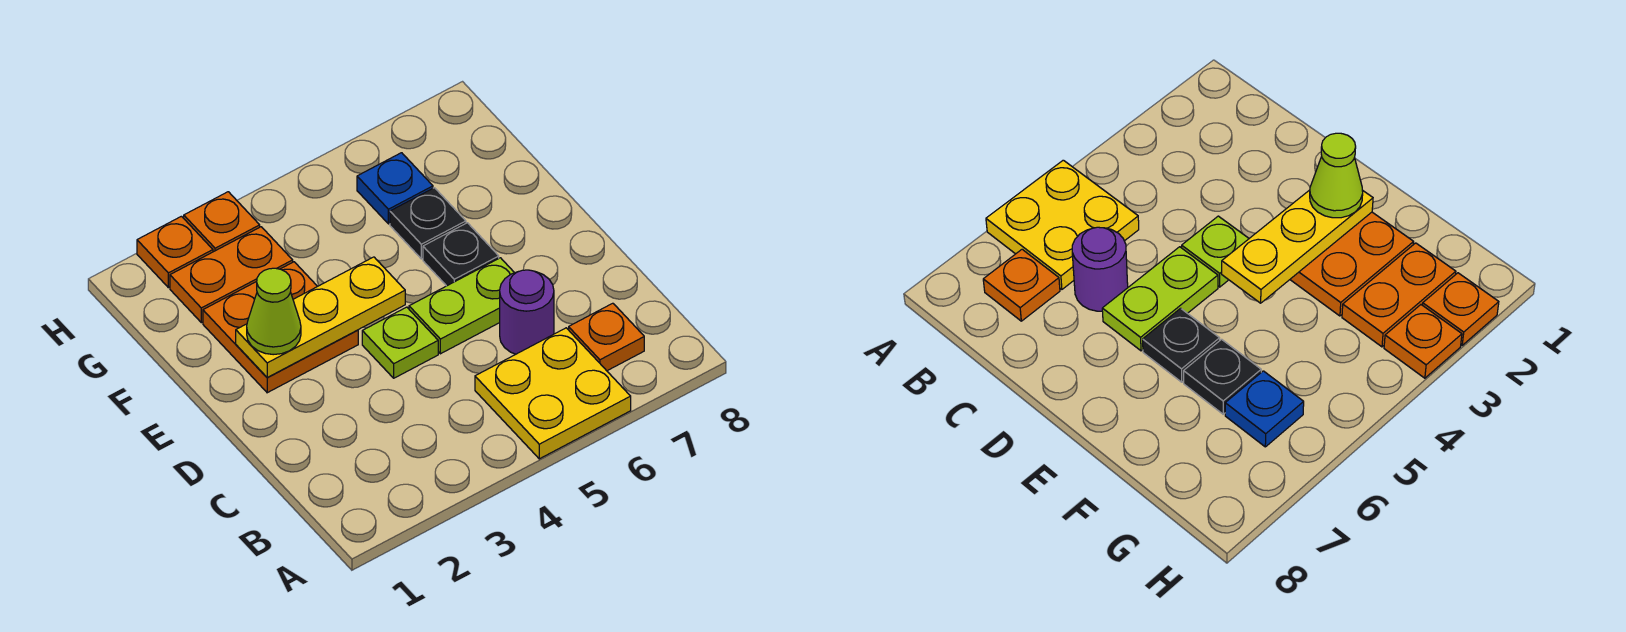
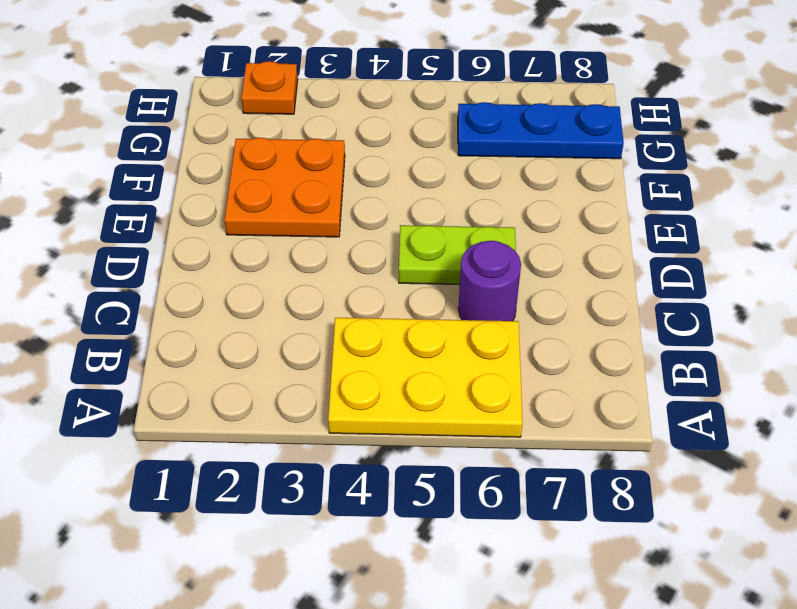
yellow 2x3 plate [328,318,523,437] -> yellow 2x2 plate [475,328,631,459]
blue 1x3 plate [458,102,624,159] -> blue 1x1 plate [357,153,433,224]
none -> orange 1x1 plate [569,303,644,371]
none -> lime 1x1 plate [362,307,438,378]
none -> black 1x1 plate [423,223,499,286]

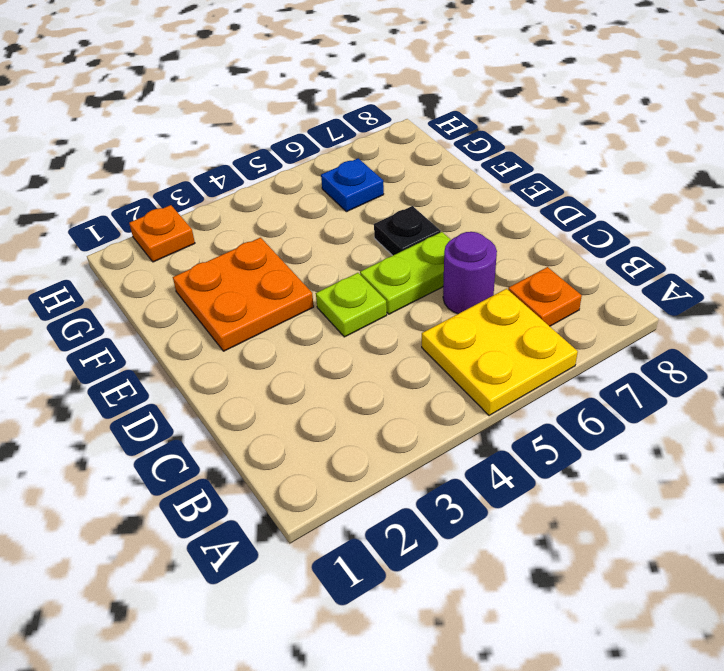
none -> black 1x1 plate [390,188,466,259]
none -> orange 1x2 plate [170,227,293,323]
none -> orange 1x1 plate [184,192,260,252]

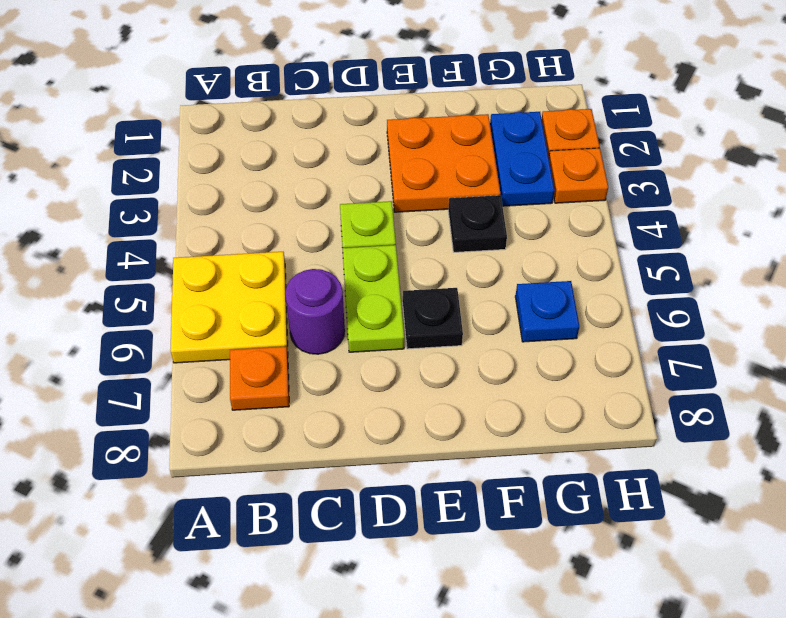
black 1x1 plate [448,195,507,252] -> black 1x1 plate moved to [390,188,466,259]
blue 1x2 plate [490,112,554,206] -> orange 1x2 plate [170,227,293,323]
none -> yellow 1x3 plate [236,257,405,377]
none -> lime 1x1 cone [247,268,301,355]

